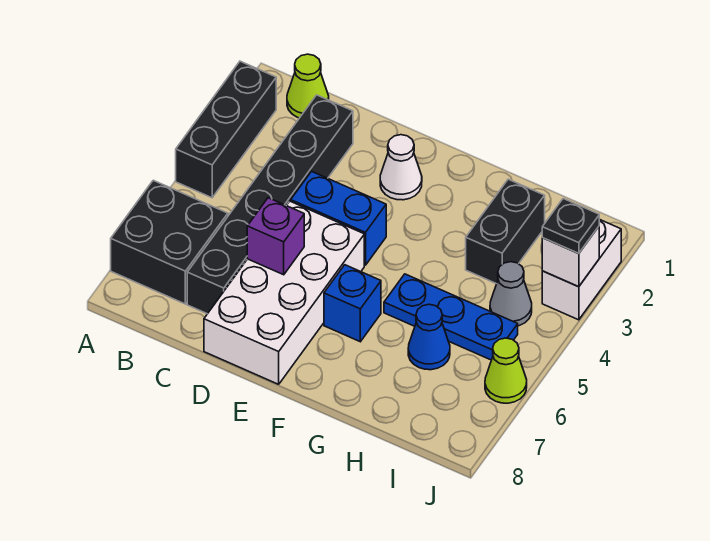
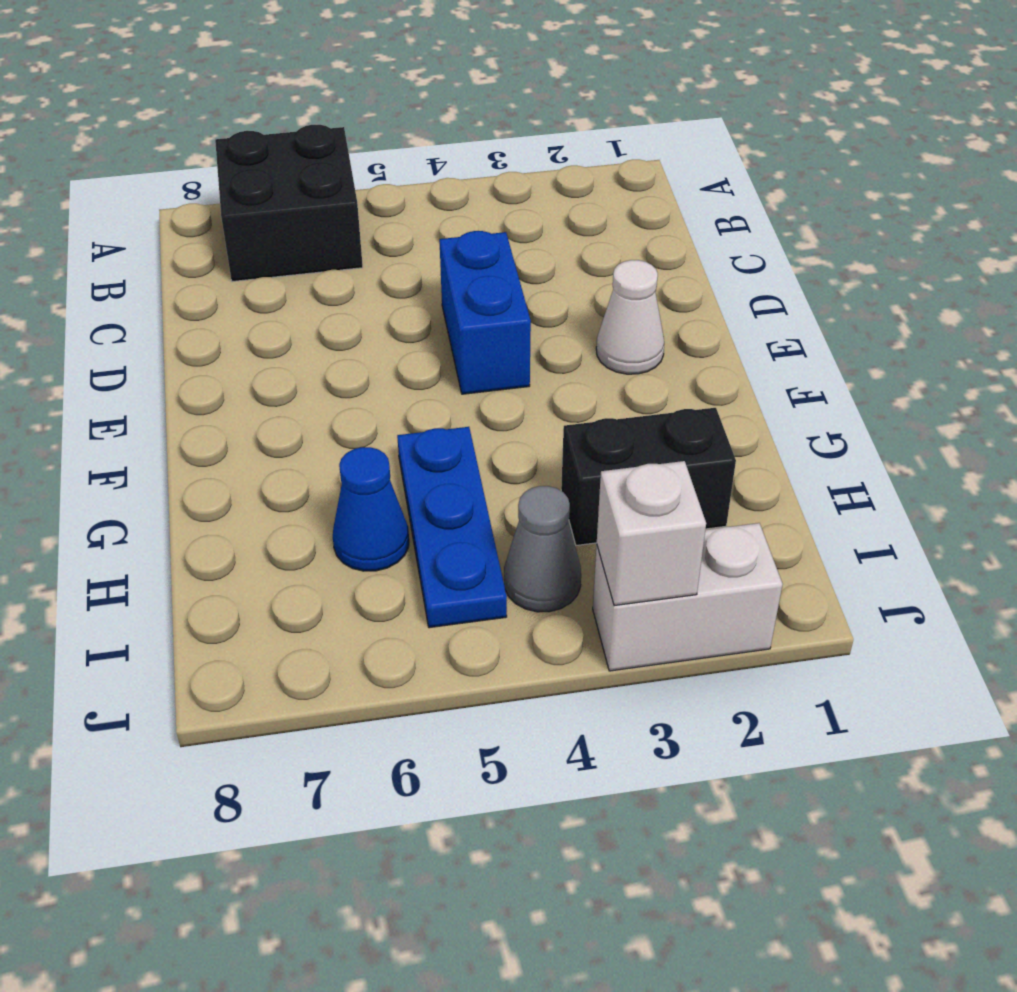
none -> black 1x3 brick [176,61,276,198]
none -> lime 1x1 cone [287,54,329,118]
none -> black 1x6 brick [187,95,353,314]

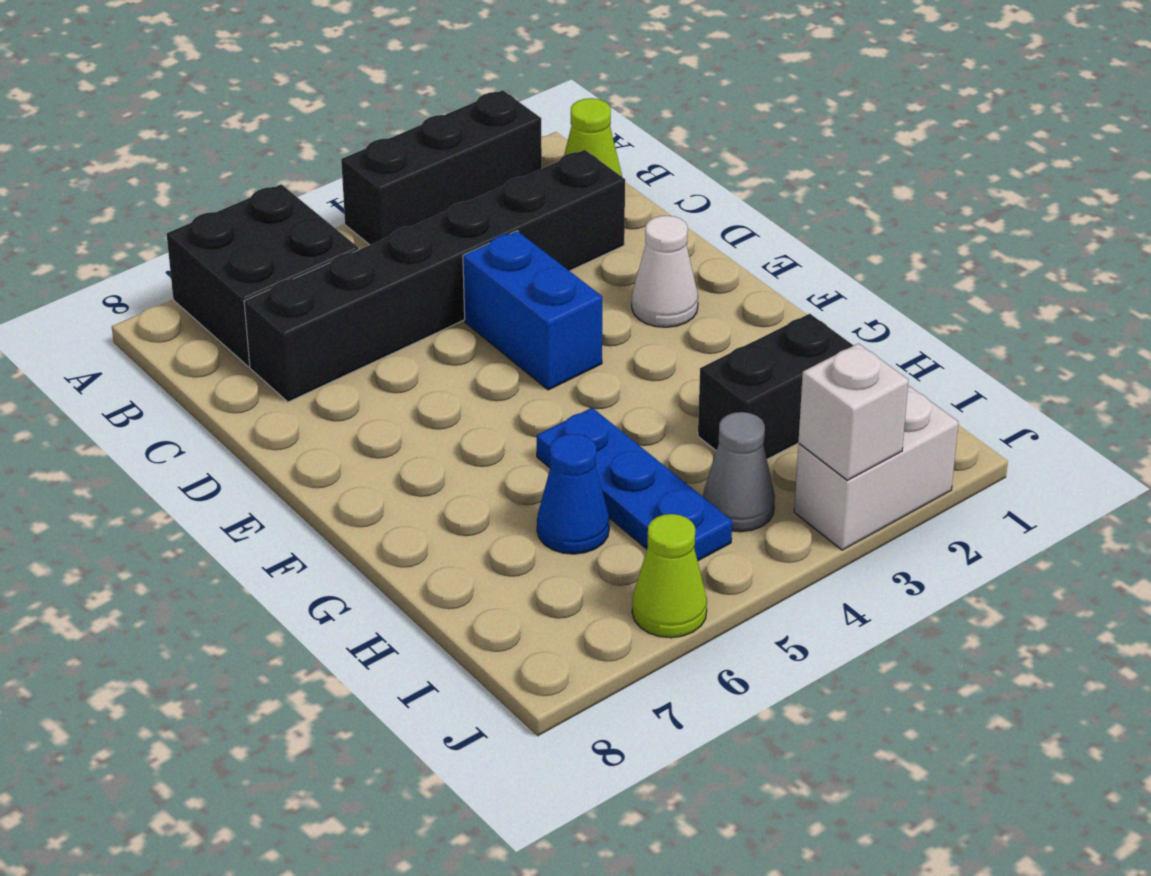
none -> white 2x4 brick [204,201,364,384]
none -> blue 1x1 brick [324,265,381,342]
none -> purple 1x1 brick [247,198,304,275]

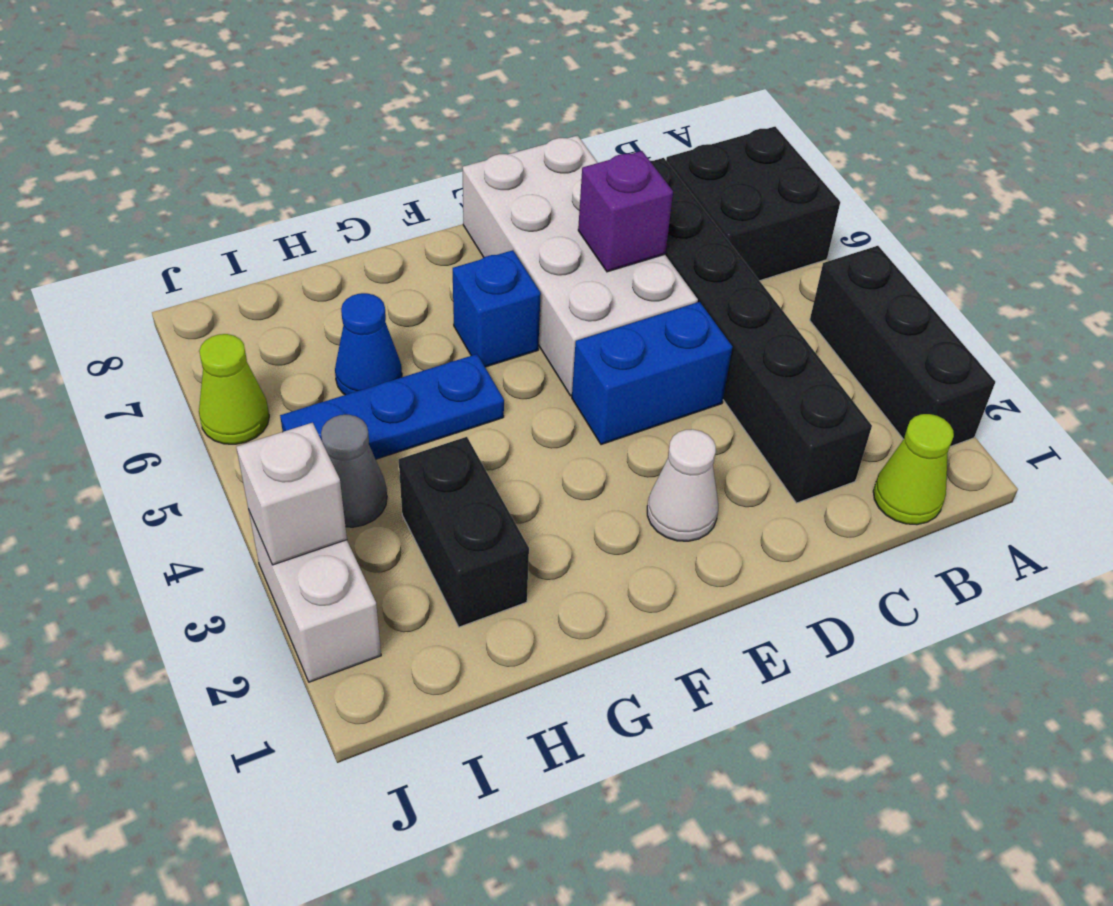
none -> black 1x1 plate [542,199,599,254]

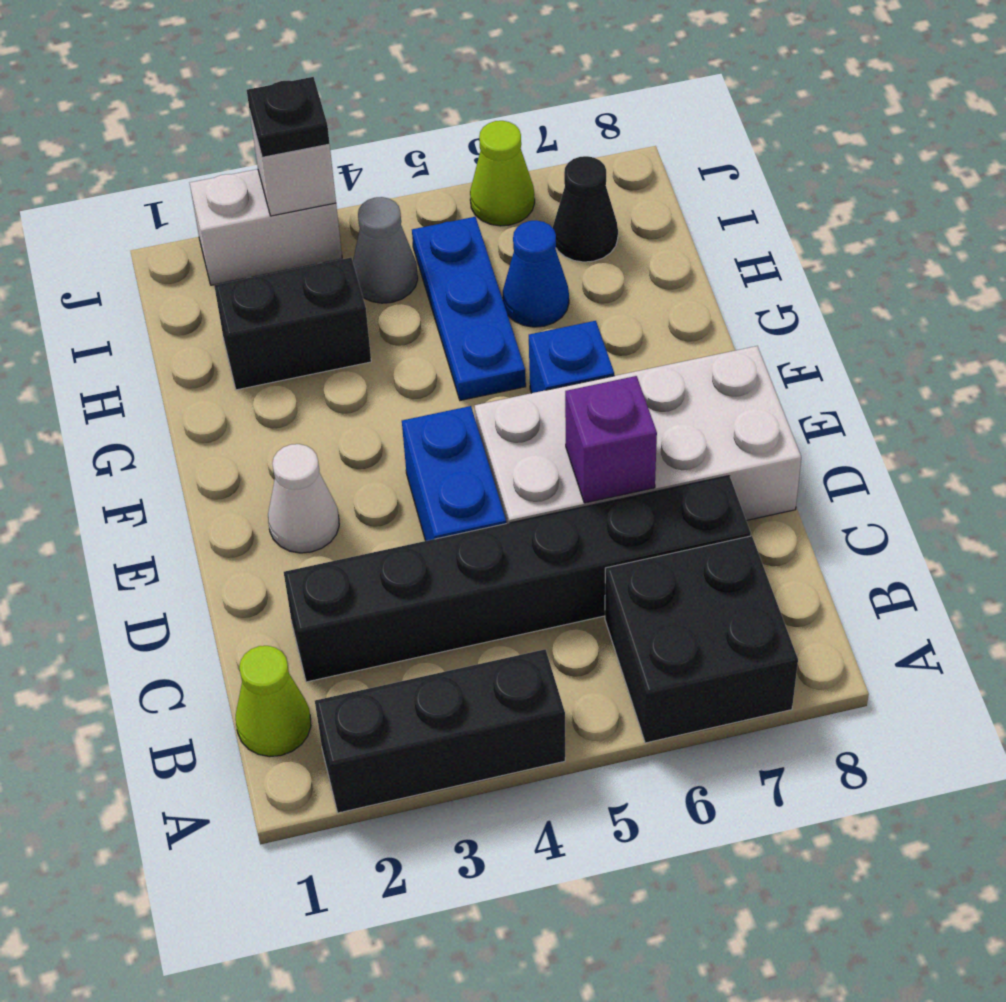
black 1x1 cone [553,156,618,262] -> none

